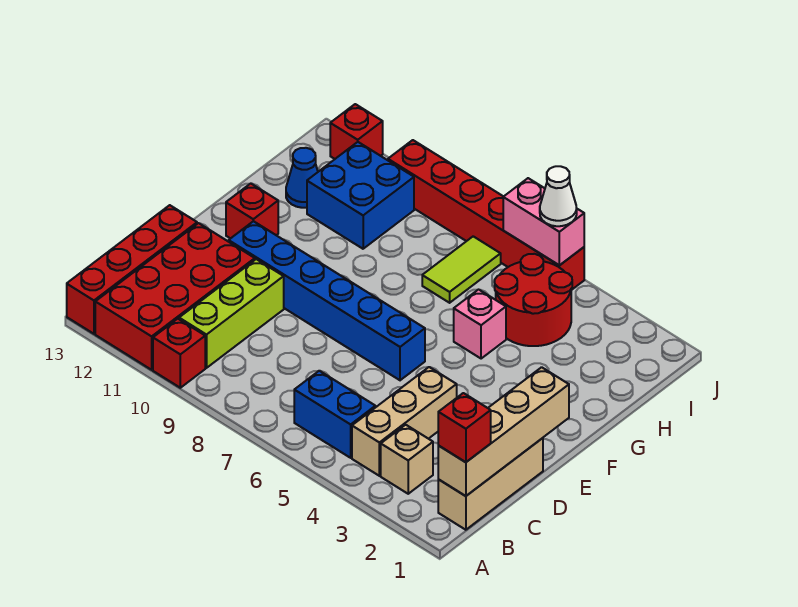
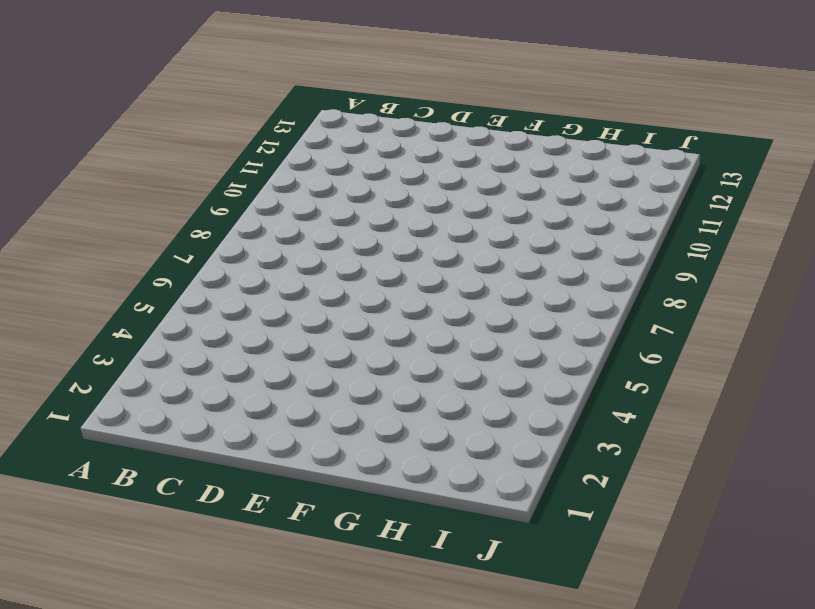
none -> red 1x1 brick [153,319,205,388]
none -> red 2x4 brick [95,223,255,370]
none -> red 1x4 brick [67,205,197,334]

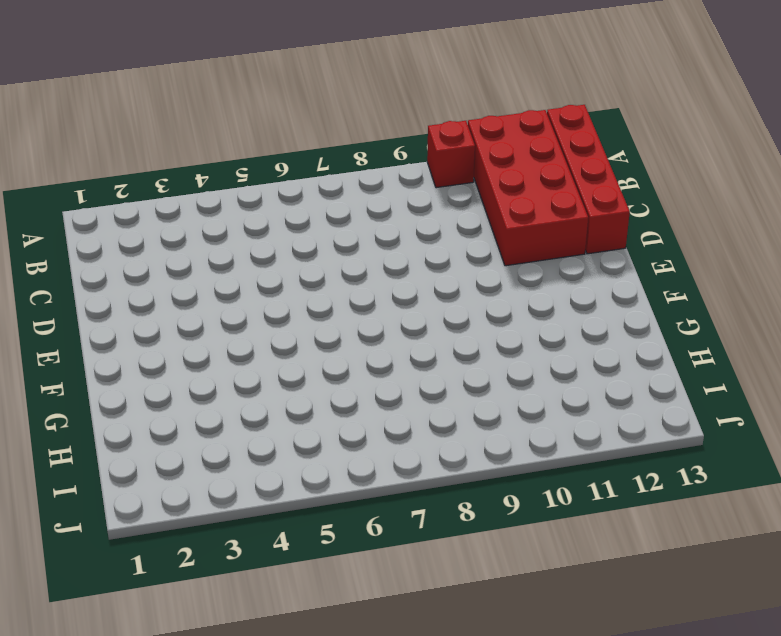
none -> tan 1x3 brick [438,438,543,530]
none -> tan 1x1 brick [381,425,433,494]
none -> tan 1x3 brick [352,367,457,476]

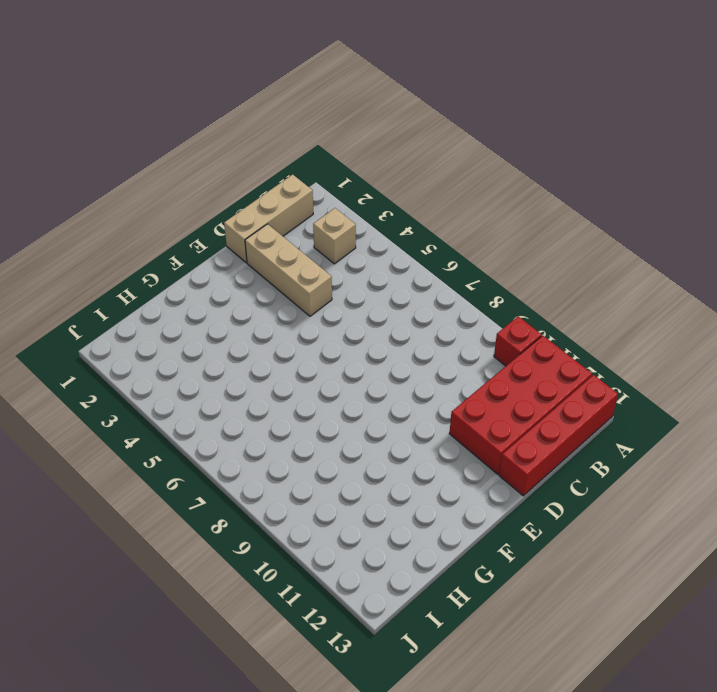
tan 1x3 brick [245,224,332,316] -> tan 1x3 brick turned to [352,367,457,476]
none -> blue 1x2 brick [294,371,375,458]
none -> lime 1x3 brick [179,259,284,368]
none -> blue 1x6 brick [228,221,425,380]

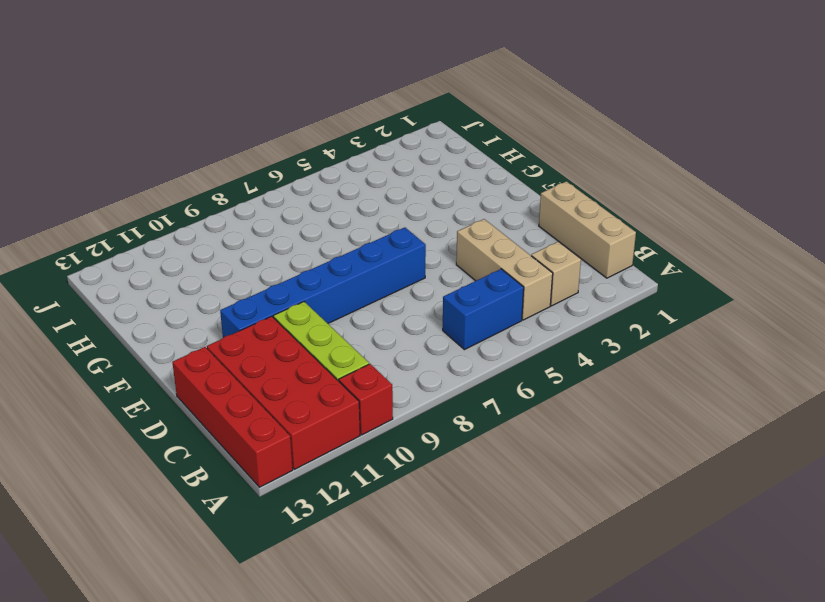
none -> red 1x1 brick [226,184,278,239]
none -> pink 1x1 brick [454,290,506,359]
none -> red 2x2 round brick [495,254,572,346]

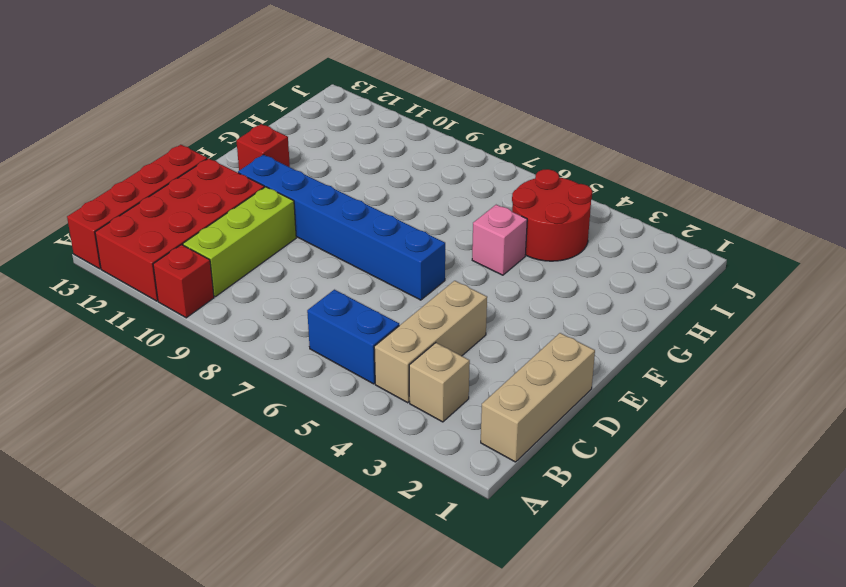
none -> lime 1x2 tile [422,236,501,303]
none -> blue 2x2 brick [307,142,414,249]
none -> blue 1x1 cone [286,148,318,208]

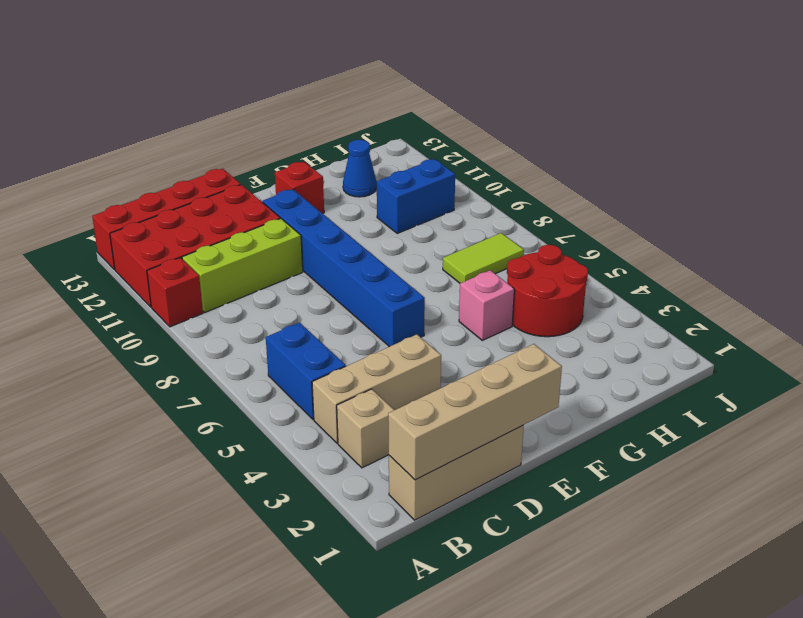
blue 1x2 brick [377,159,455,233] -> blue 2x2 brick [307,142,414,249]
none -> red 1x6 brick [388,140,584,290]
none -> red 1x1 brick [330,104,383,159]
none -> pink 1x2 brick [503,178,584,265]

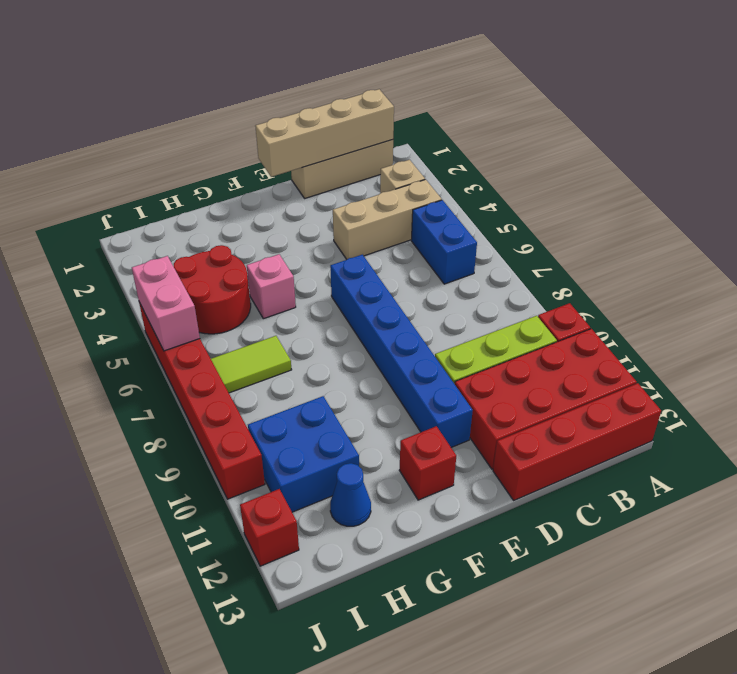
none -> red 1x1 brick [438,393,491,462]
none -> white 1x1 cone [540,166,577,226]

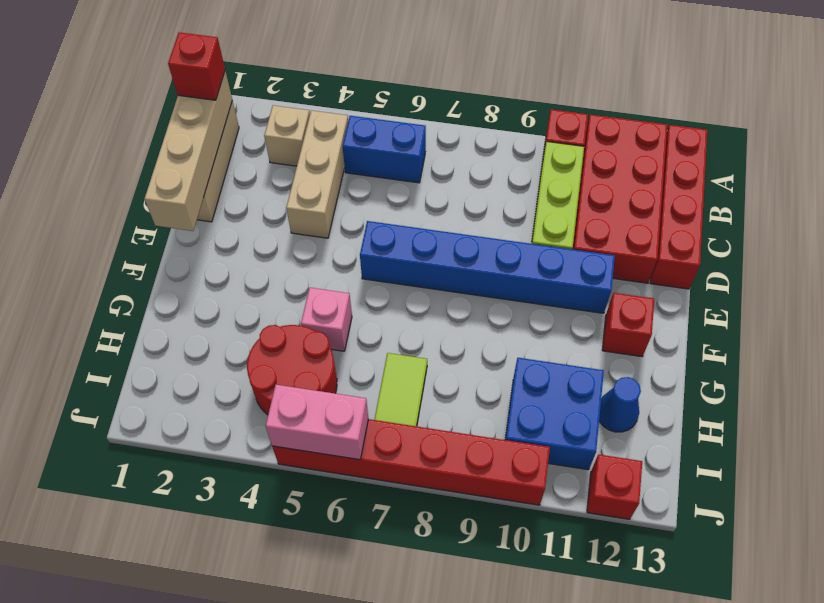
none -> white 1x1 cone [540,166,577,226]

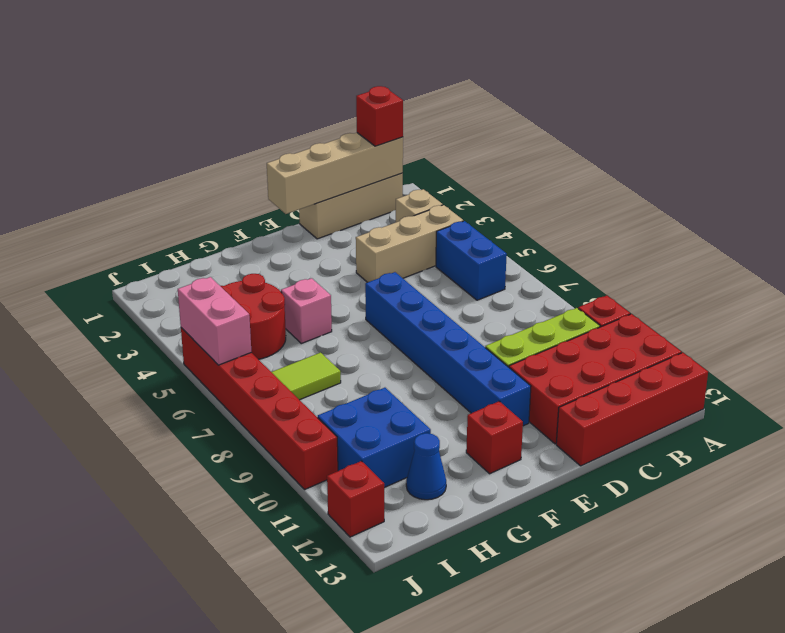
none -> white 1x1 cone [540,166,577,226]

